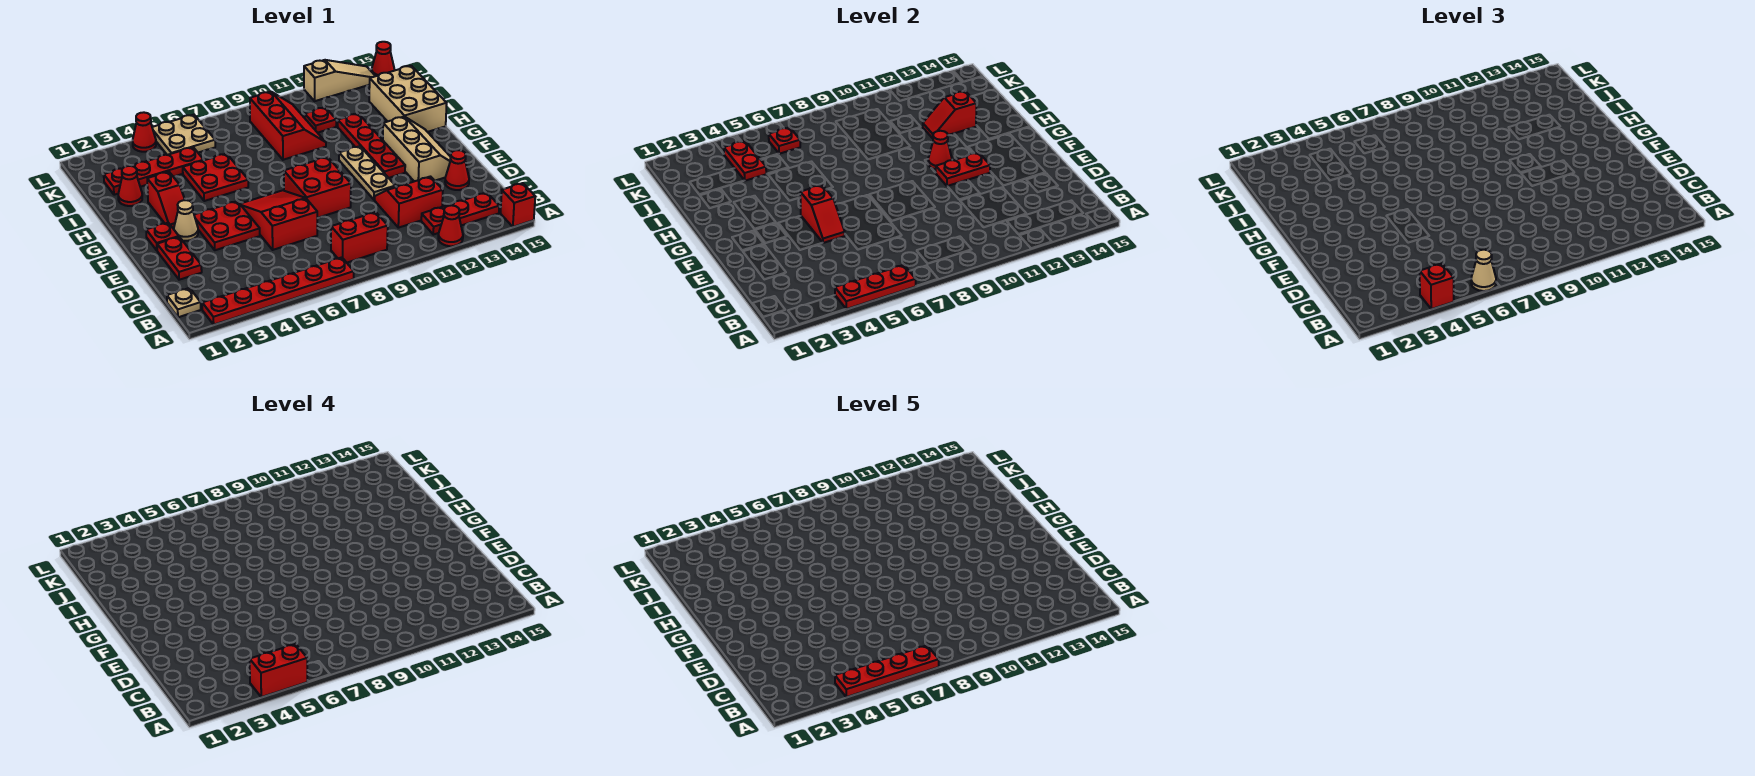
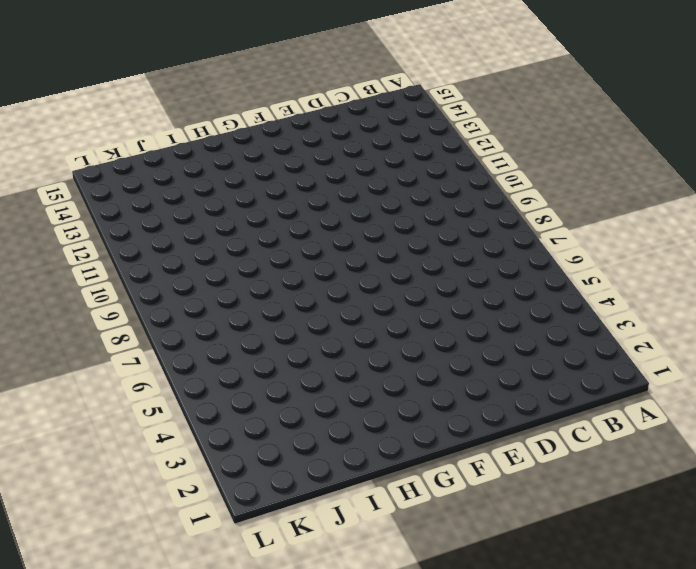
none -> red 1x6 plate [202,257,354,325]
none -> red 1x1 cone [438,205,463,246]
none -> red 1x1 brick [501,183,535,227]
none -> tan 1x1 plate [167,288,201,317]

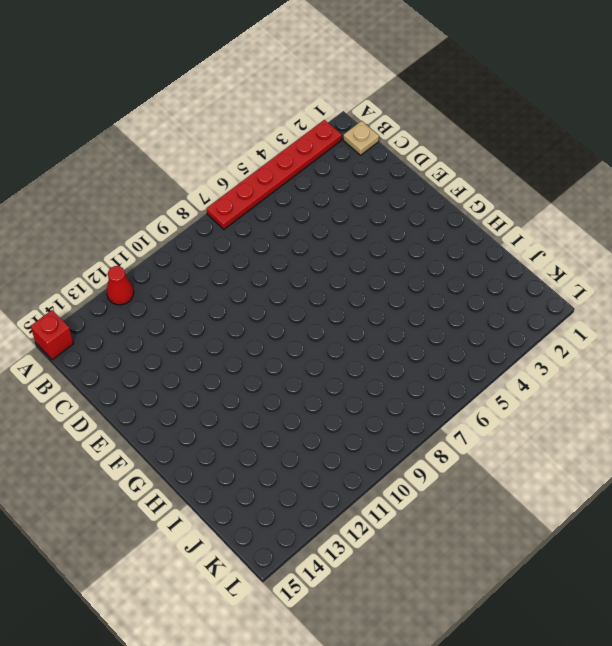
none -> red 1x2 brick [331,212,388,263]
none -> red 1x3 plate [421,193,499,235]
none -> red 2x2 slope [375,177,443,228]
none -> red 1x2 plate [157,237,202,280]

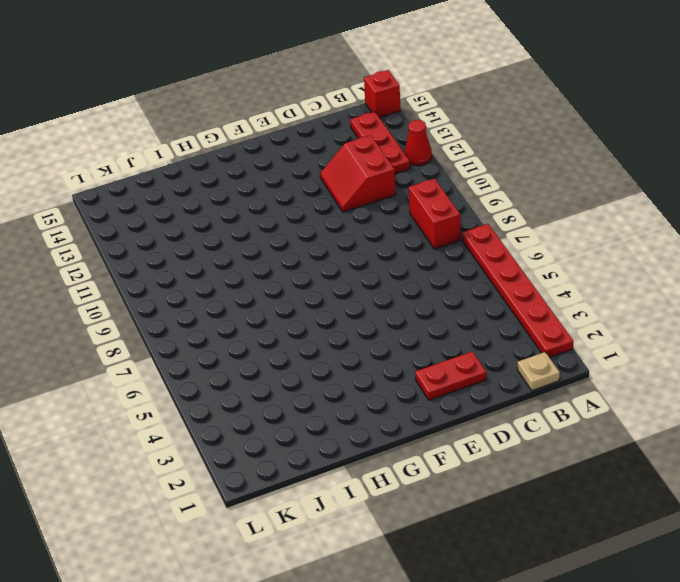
none -> red 2x3 slope [240,190,317,250]
none -> red 1x1 cone [445,150,469,190]
none -> red 2x2 plate [194,201,260,250]
none -> red 2x2 brick [284,157,351,218]

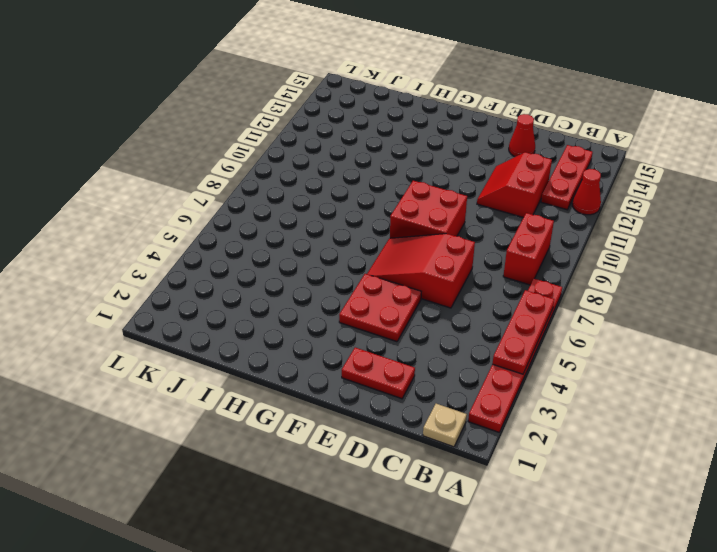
none -> red 1x1 brick [501,183,535,227]
none -> tan 1x3 plate [339,146,395,200]
none -> tan 2x3 slope [383,116,451,181]
none -> red 1x1 plate [146,223,179,250]

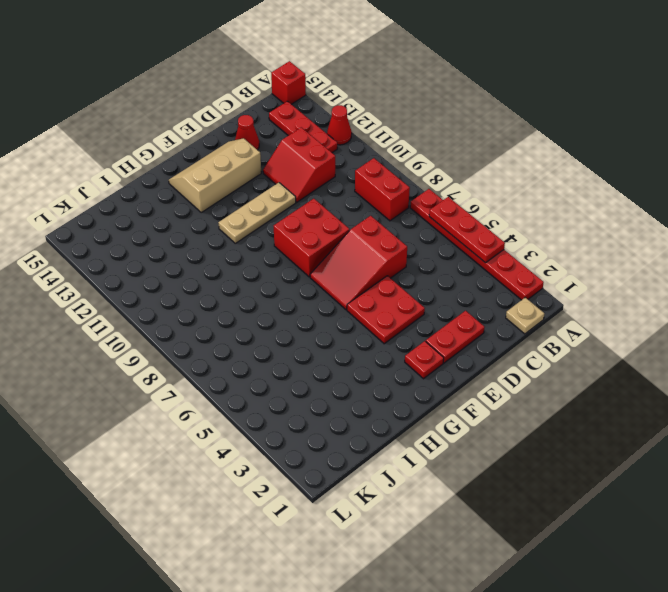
none -> tan 1x1 cone [174,200,198,241]
none -> red 1x4 plate [338,114,405,178]
none -> red 1x2 slope [147,172,185,228]
none -> red 2x2 plate [183,154,248,201]

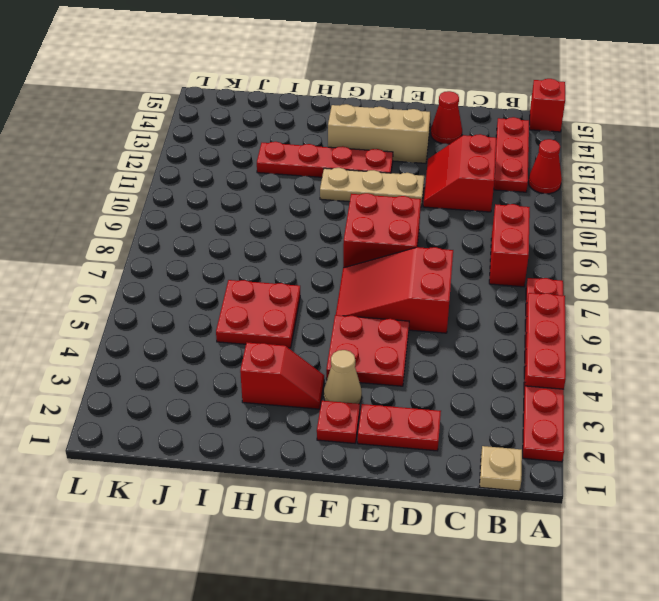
none -> tan 2x3 brick [369,66,447,132]
none -> red 1x1 cone [118,166,142,206]
none -> red 2x3 slope [250,92,326,160]
none -> red 1x4 plate [104,147,204,195]

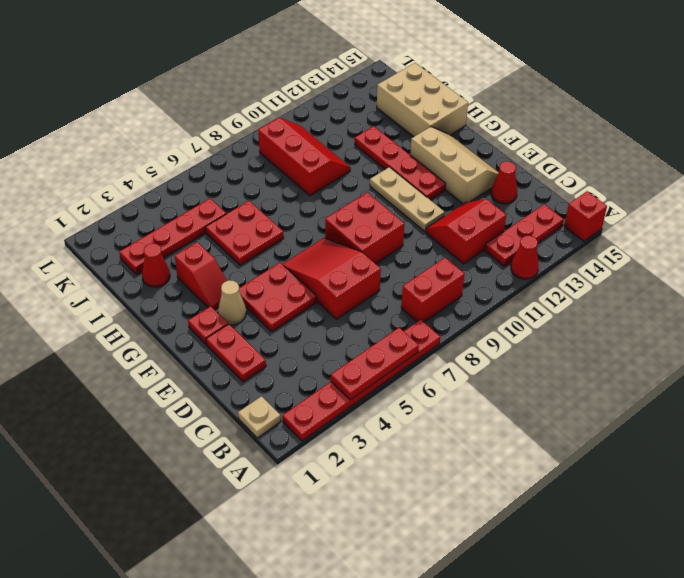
none -> red 1x1 plate [305,107,336,133]
none -> tan 2x2 plate [152,115,215,155]
none -> red 1x1 cone [133,112,156,152]
none -> tan 1x3 slope [304,60,375,101]

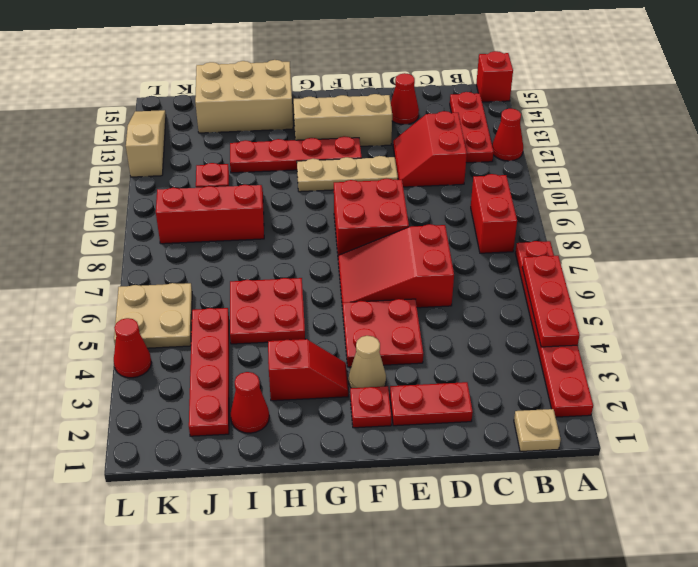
none -> red 1x1 cone [372,42,394,76]
none -> red 1x2 slope [800,185,845,243]
none -> red 1x2 plate [936,153,990,186]
none -> red 1x1 cone [928,131,952,170]

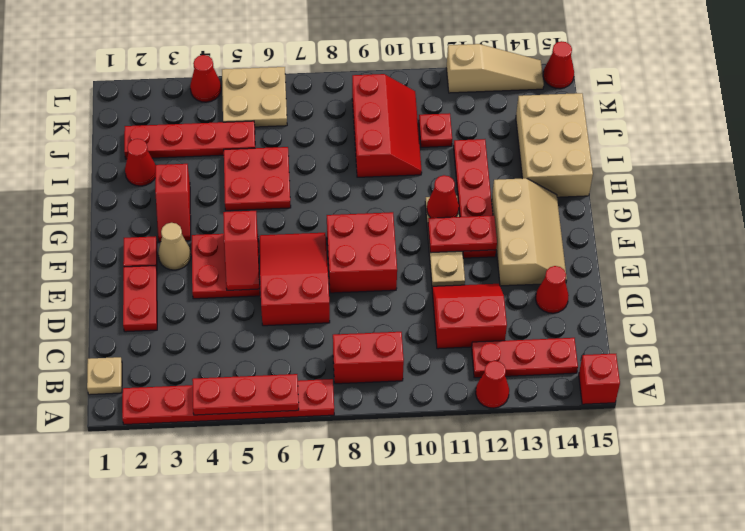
none -> red 1x2 slope [923,91,977,138]
none -> red 1x2 plate [724,141,766,181]
none -> red 1x1 plate [769,127,800,154]
none -> red 1x1 brick [1420,264,1454,309]

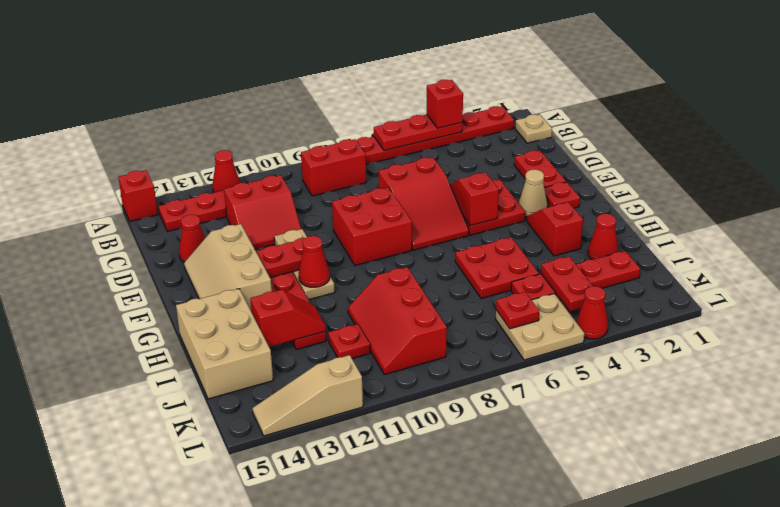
none -> red 1x1 cone [372,42,394,76]
none -> tan 1x1 cone [1471,250,1496,291]
none -> red 1x2 brick [250,644,307,697]
none -> red 1x4 plate [835,645,939,697]

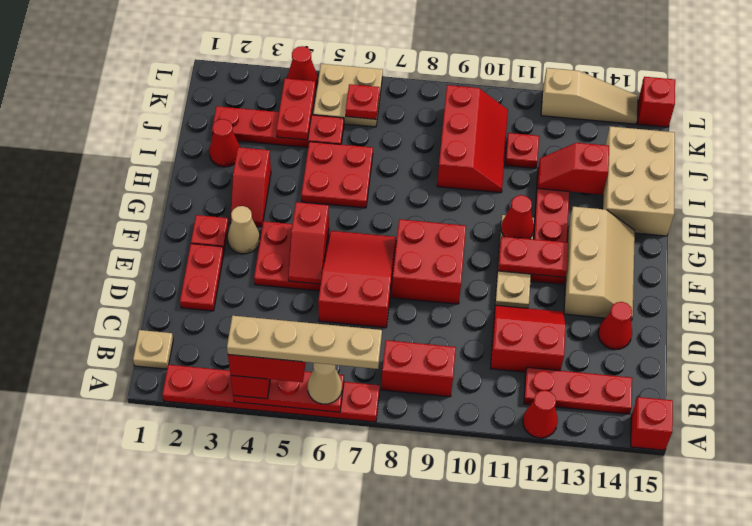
tan 1x4 plate [227,316,382,369] -> red 1x4 plate [835,645,939,697]
red 1x1 brick [638,77,675,127] -> red 1x1 cone [372,42,394,76]

